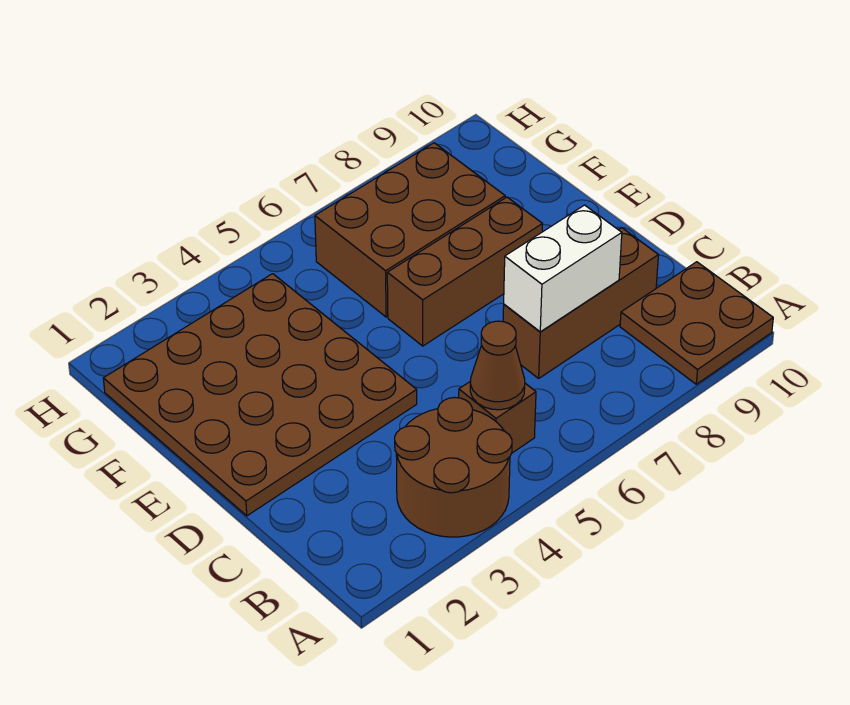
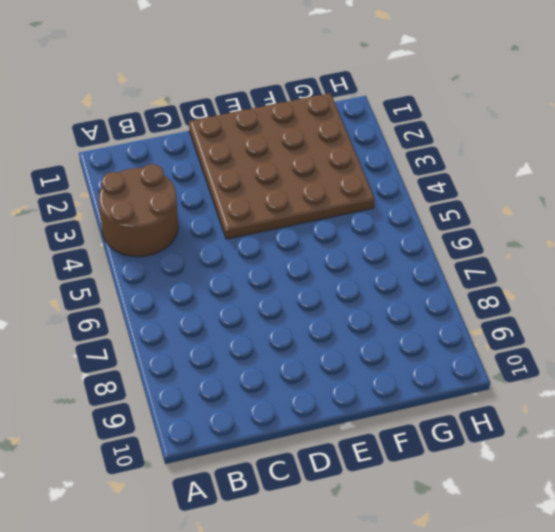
none -> brown 2x2 plate [620,262,773,384]
none -> brown 1x1 brick [459,381,536,453]

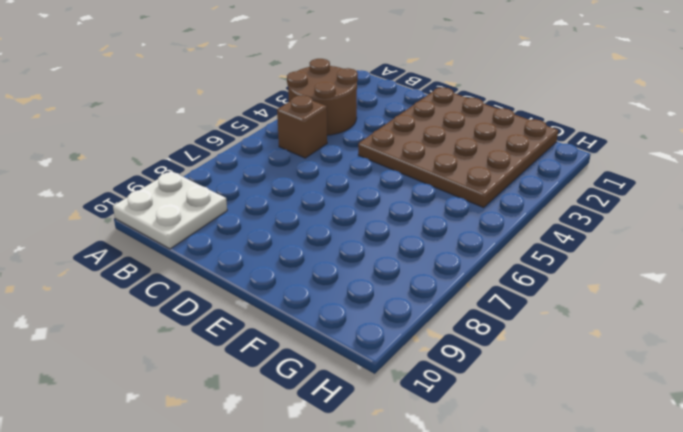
white 2x2 plate [113,171,227,249] -> brown 2x2 plate [620,262,773,384]
none -> brown 1x3 brick [503,228,658,378]
none -> brown 1x3 brick [387,197,543,346]

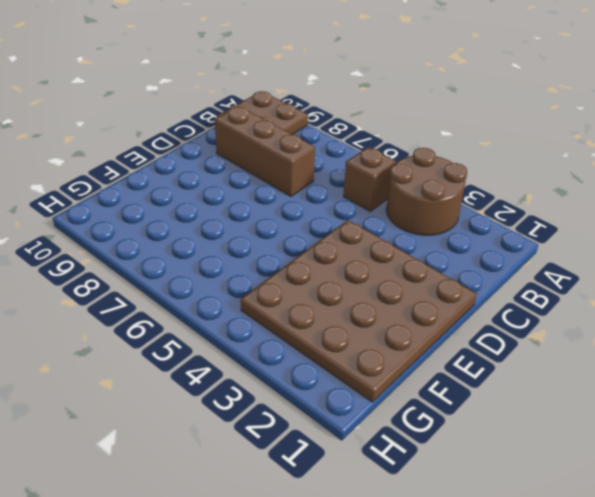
none -> brown 1x3 brick [387,197,543,346]
none -> brown 2x3 brick [315,143,505,317]

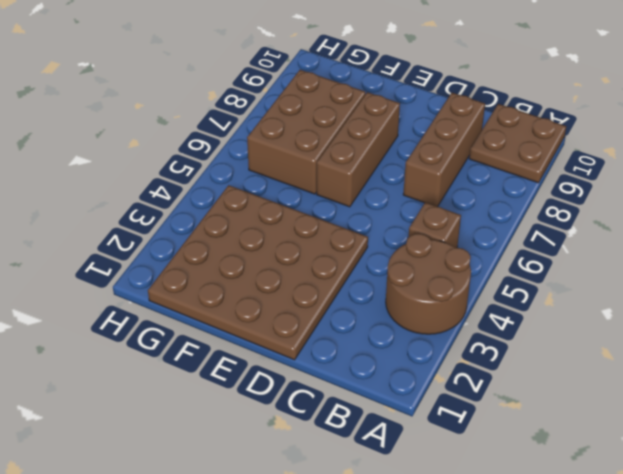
none -> brown 1x1 cone [470,321,525,410]
none -> white 1x2 brick [504,205,622,332]

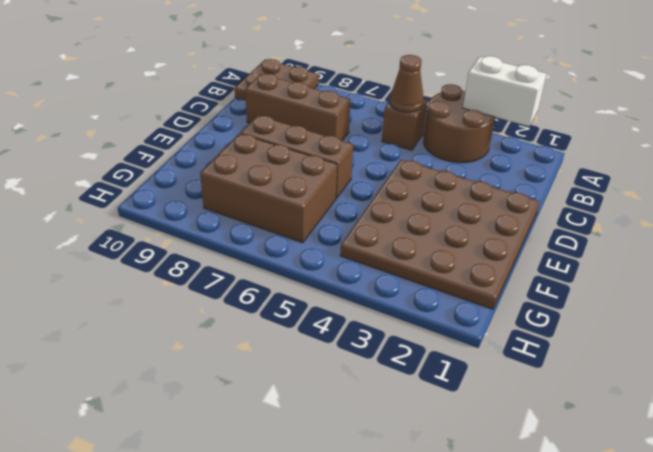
white 1x2 brick [463,56,546,126] -> white 1x2 brick moved to [504,205,622,332]

